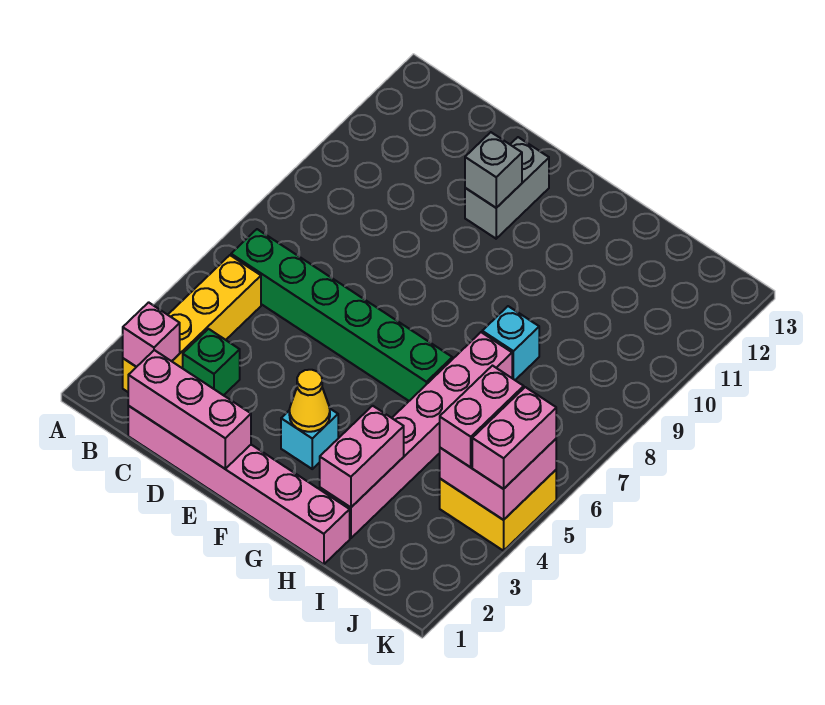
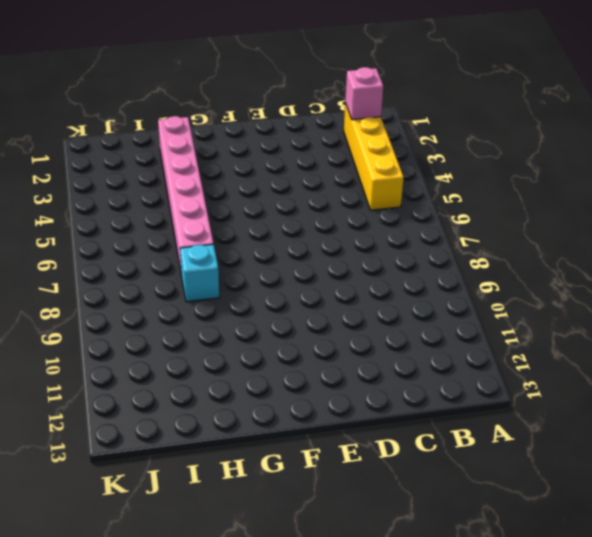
none -> green 1x6 brick [231,229,452,401]
none -> pink 1x6 brick [128,406,350,564]
none -> green 1x1 brick [183,329,240,395]

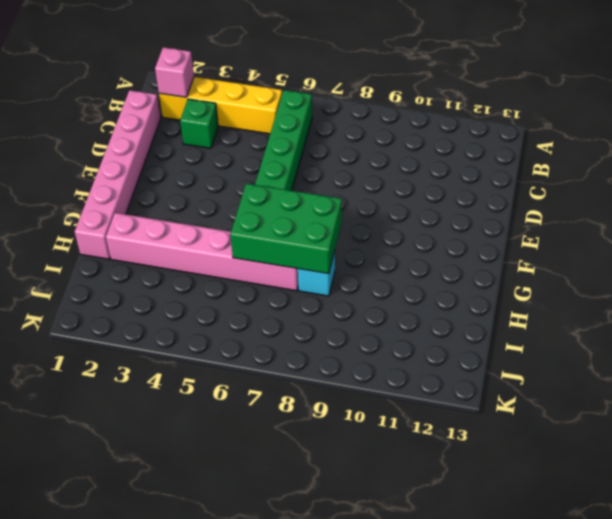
green 2x3 brick [230,184,342,274] -> none
none -> grey 1x2 brick [465,137,549,239]
none -> cyan 1x1 brick [281,409,338,469]
none -> yellow 2x2 brick [440,470,556,551]

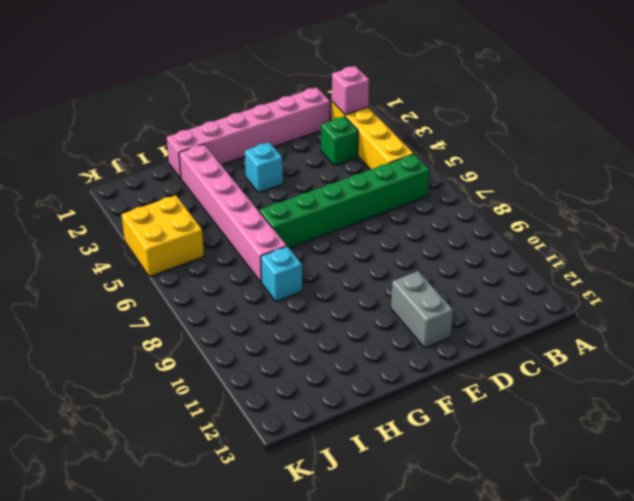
none -> pink 1x3 brick [128,350,251,469]
none -> grey 1x1 brick [465,132,522,208]
none -> yellow 1x1 cone [289,370,330,432]

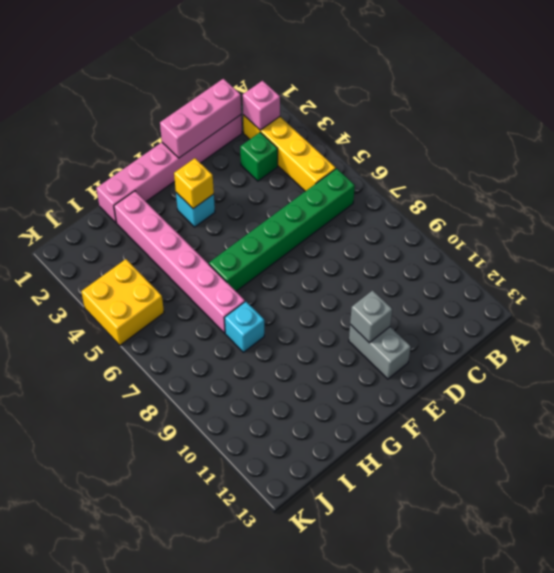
yellow 1x1 brick [174,158,214,209] -> yellow 1x1 cone [289,370,330,432]
none -> pink 1x2 brick [320,406,404,507]
none -> pink 2x2 brick [440,439,556,520]
none -> pink 1x2 brick [440,366,524,467]

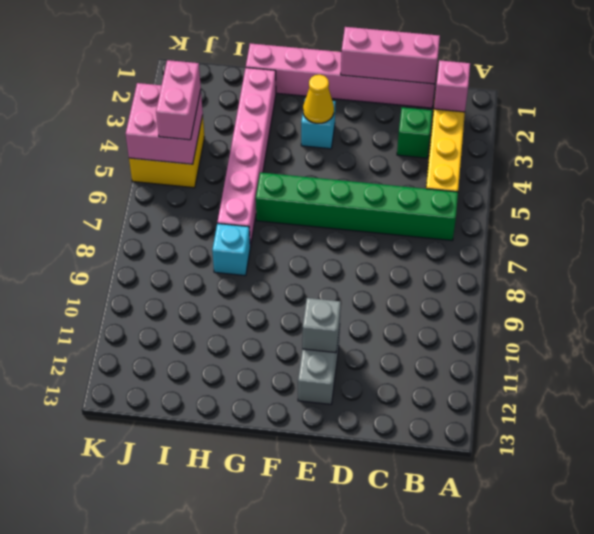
none -> pink 1x2 brick [320,406,404,507]
none -> pink 1x2 brick [472,387,556,489]

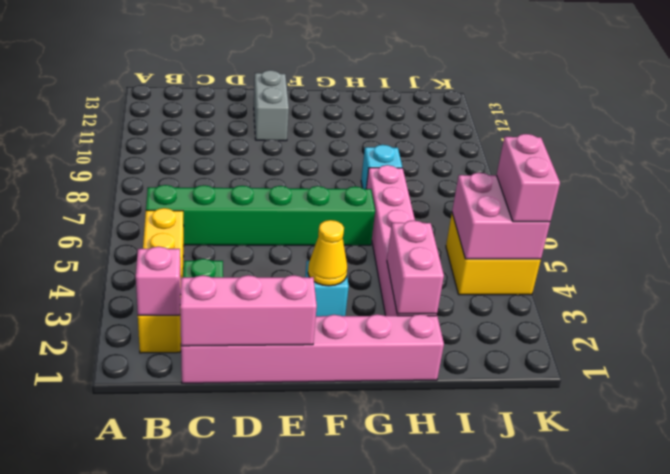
none -> grey 1x1 brick [465,132,522,208]
none -> pink 1x2 brick [440,366,524,467]

